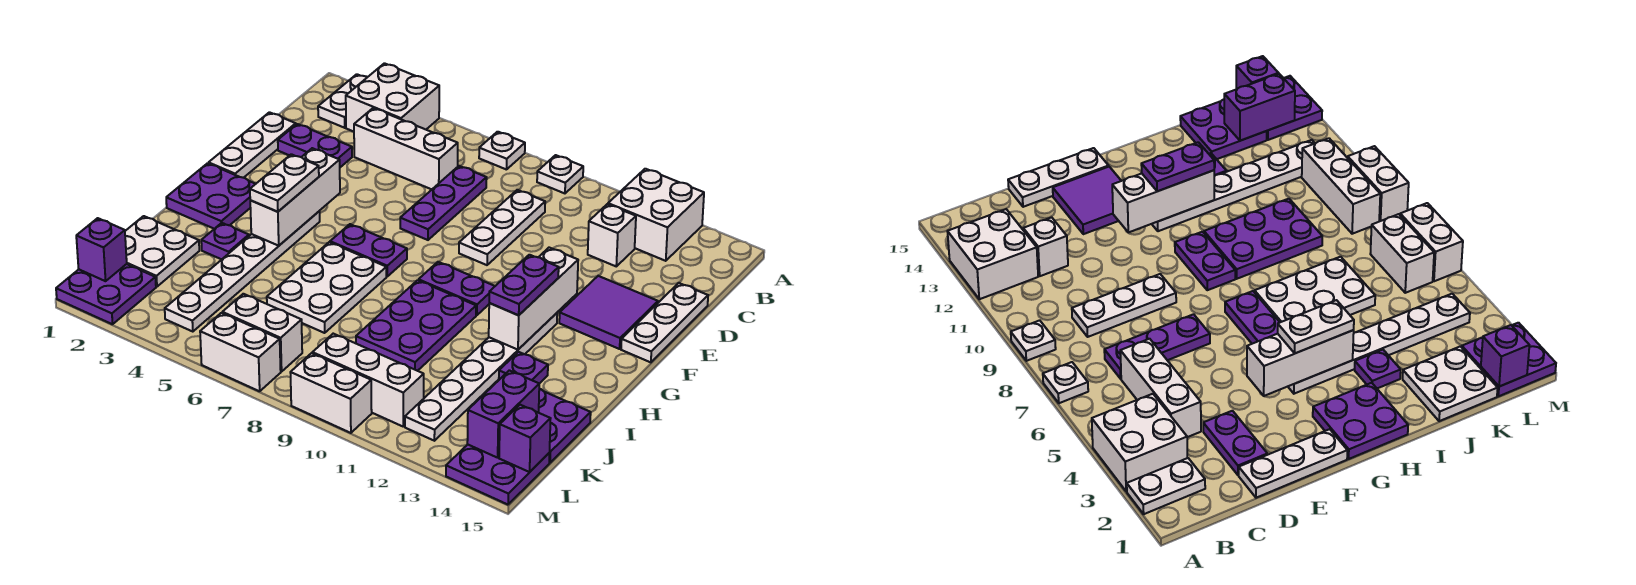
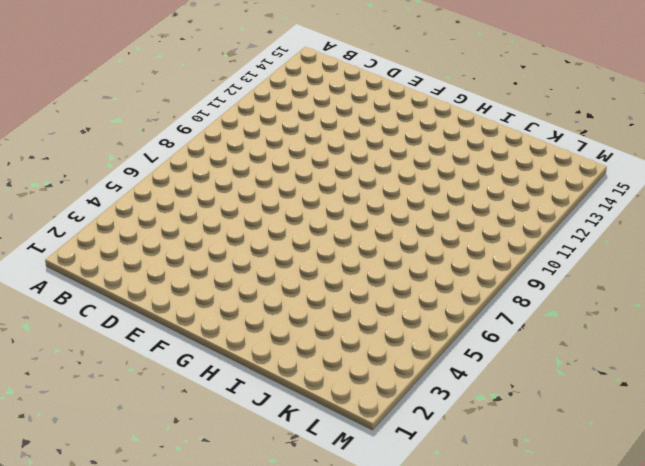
none -> white 1x2 plate [318,74,367,128]
none -> white 2x2 brick [346,63,439,132]
none -> white 1x1 plate [479,132,525,170]
none -> white 1x1 plate [537,155,583,193]

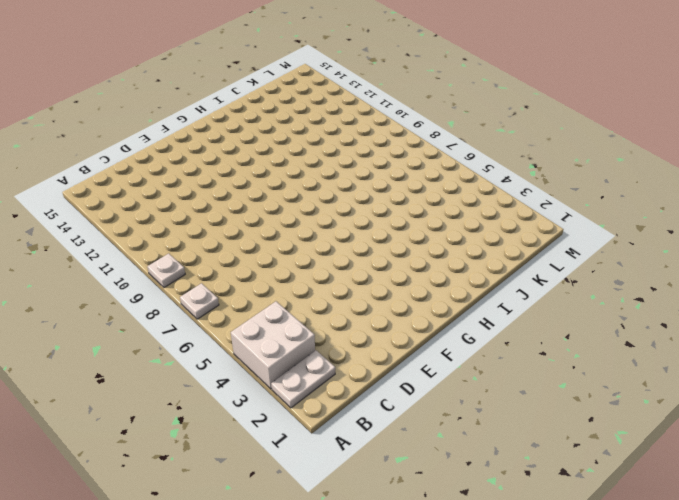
none -> white 2x2 brick [608,169,704,261]
none -> white 1x3 brick [354,108,458,189]
none -> purple 1x3 plate [400,166,487,240]
none -> white 1x3 plate [459,190,545,265]

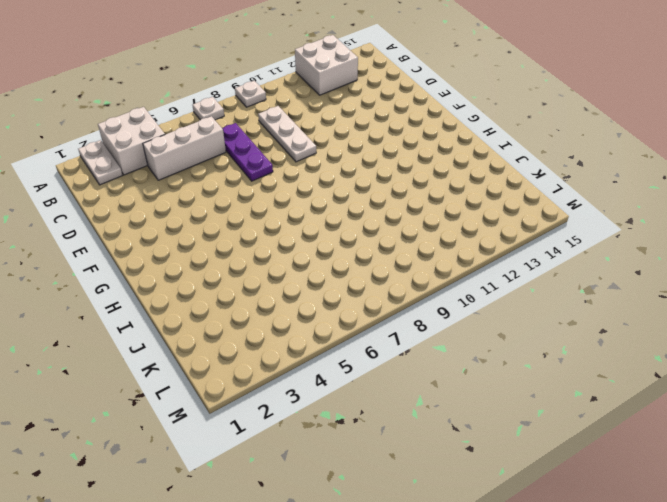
none -> white 1x1 brick [588,204,636,266]
none -> white 1x3 plate [209,112,296,178]
none -> purple 1x2 plate [278,124,352,167]
none -> white 1x3 plate [621,283,708,362]

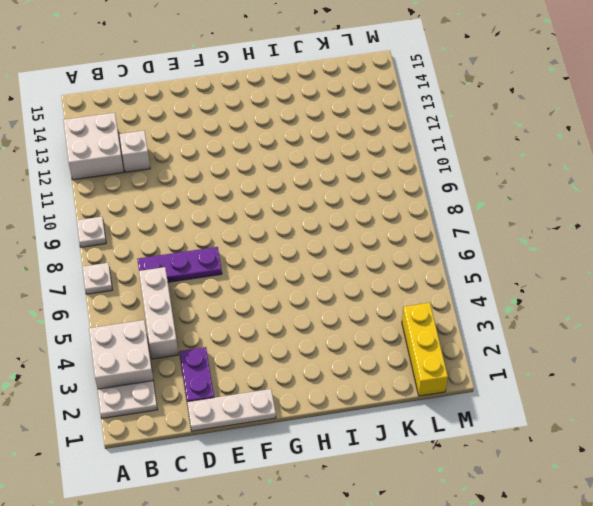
yellow 1x3 brick [402,303,448,396] -> purple 2x2 plate [56,264,156,324]
none -> white 1x3 plate [459,190,545,265]
none -> white 1x3 plate [621,283,708,362]
none -> purple 2x2 tile [559,276,658,349]
none -> purple 2x2 plate [166,163,255,229]

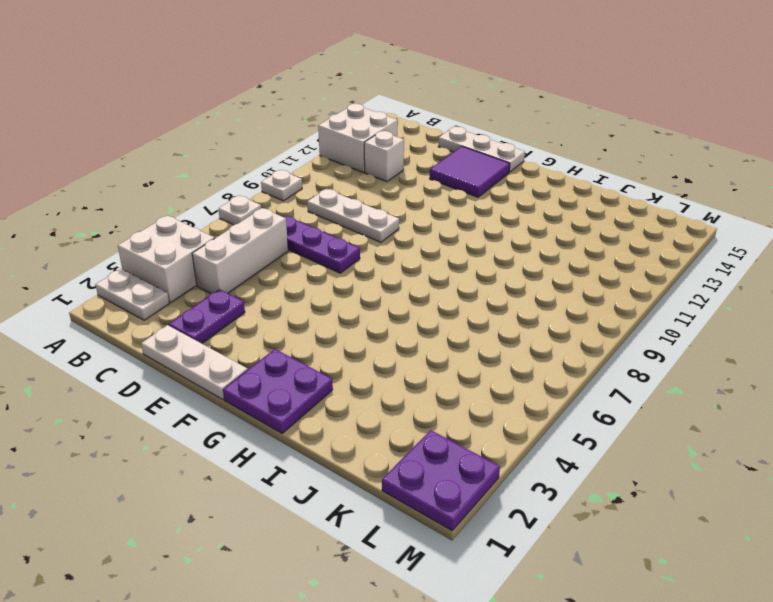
none -> white 1x6 plate [165,211,320,332]
none -> purple 1x2 plate [330,224,407,276]
none -> purple 1x2 plate [419,262,495,315]
none -> white 1x6 plate [405,313,557,441]

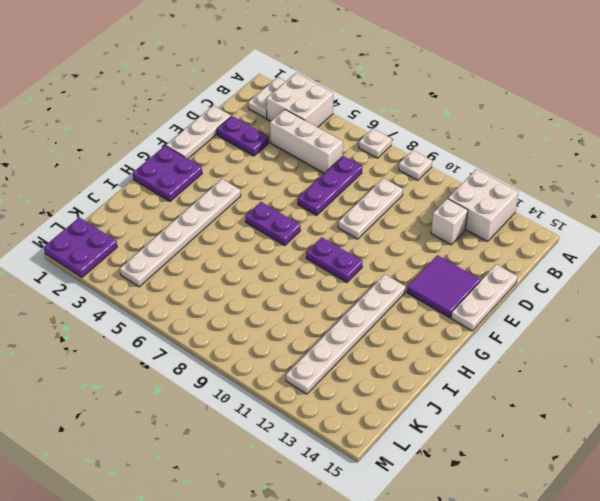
none -> white 2x3 plate [267,242,386,333]
none -> purple 2x3 plate [356,280,476,371]
none -> purple 1x1 plate [201,223,249,259]
none -> purple 1x1 plate [499,352,548,384]

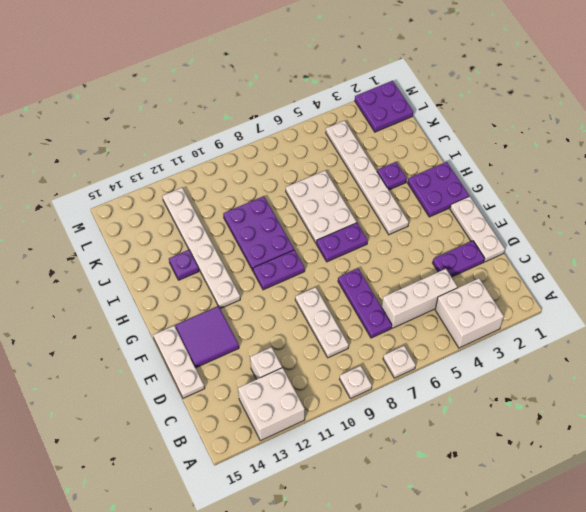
none -> white 1x2 plate [318,74,367,128]
none -> white 2x2 plate [125,216,199,287]
none -> purple 2x2 plate [539,389,591,463]
none -> white 1x2 brick [222,294,302,372]

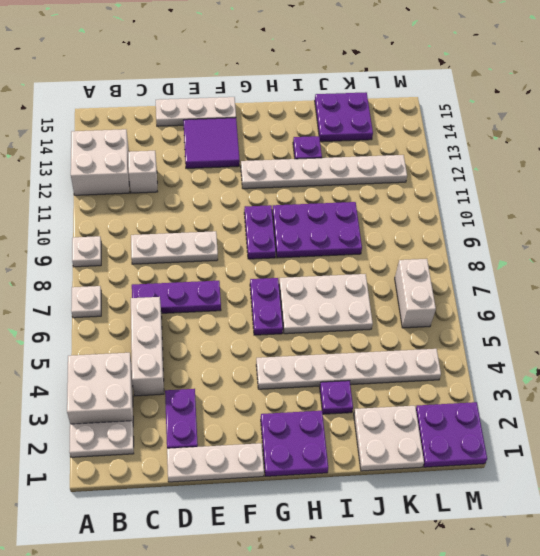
none -> white 1x3 brick [312,334,424,426]
none -> purple 2x2 plate [446,444,549,505]
none -> white 1x2 brick [200,313,281,391]
none -> white 1x2 brick [290,353,372,433]

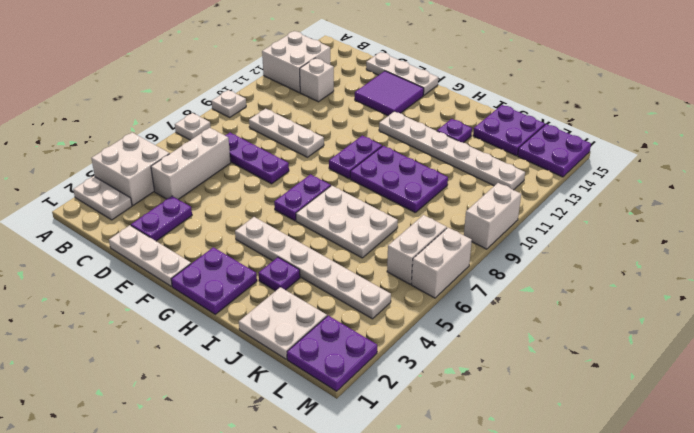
none -> white 1x3 brick [312,334,424,426]
none -> white 1x3 brick [250,148,340,246]
none -> white 1x3 brick [489,248,578,350]
none -> purple 1x2 brick [467,370,539,458]

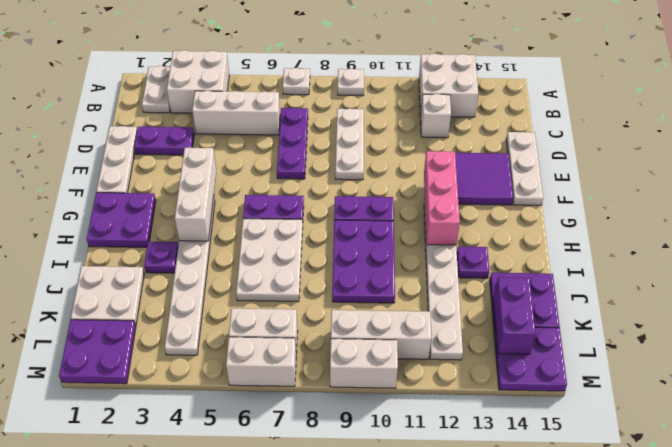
pink 1x3 brick [424,151,460,245] -> white 1x3 brick [489,248,578,350]
none -> purple 1x1 brick [76,218,127,281]
none -> purple 1x1 brick [499,405,551,472]
none -> white 1x2 plate [250,154,319,212]
none -> purple 1x2 plate [489,255,559,315]

